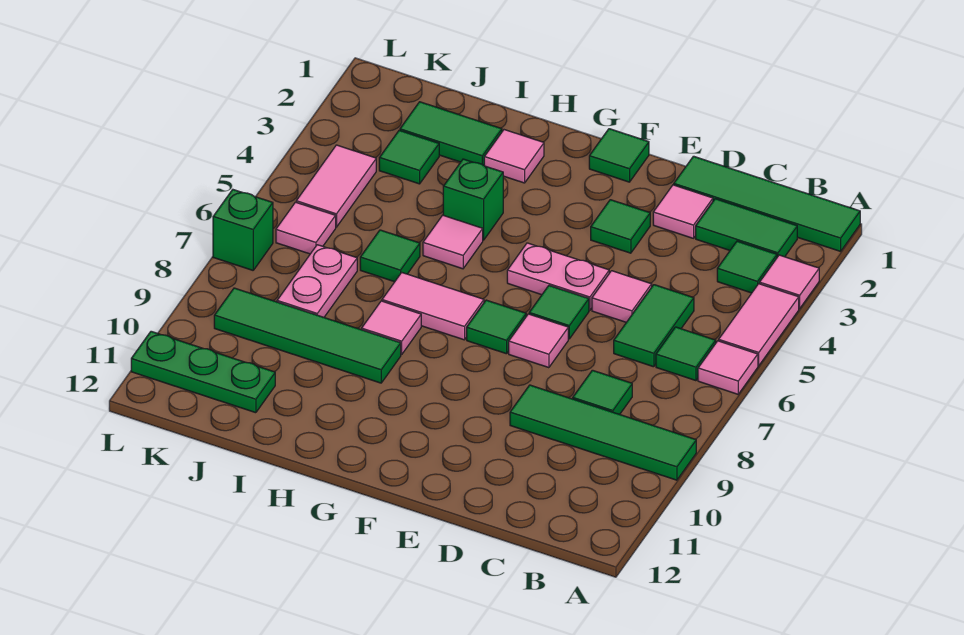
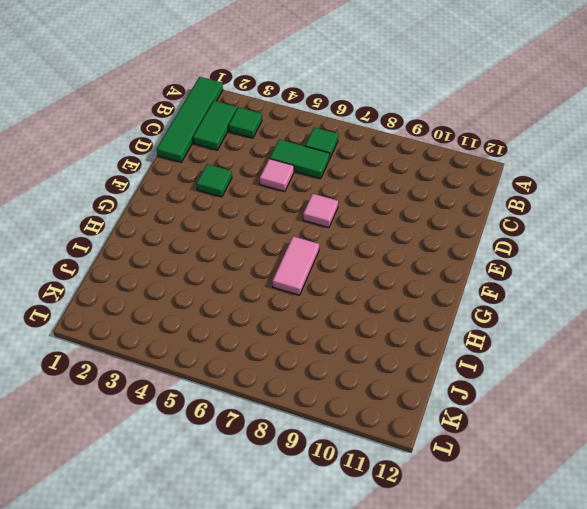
none -> pink 1x1 tile [760,255,819,309]
none -> pink 1x2 tile [719,284,799,366]
none -> pink 1x1 tile [698,341,758,394]
none -> green 1x4 tile [510,385,696,480]

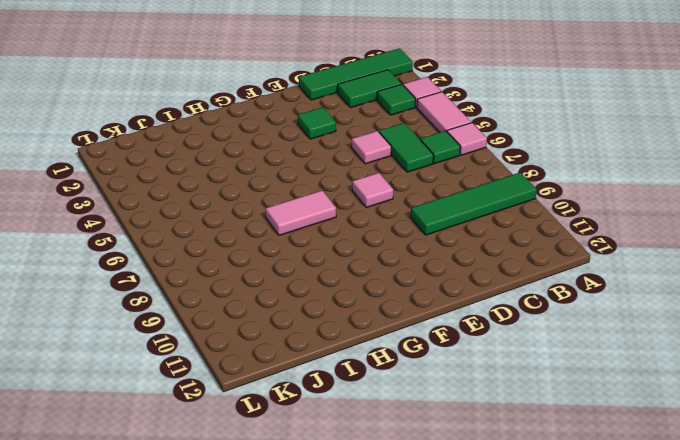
none -> green 1x1 tile [573,370,632,414]
none -> pink 1x1 tile [653,185,713,238]
none -> pink 1x2 plate [507,243,609,310]
none -> green 1x1 tile [529,286,589,339]

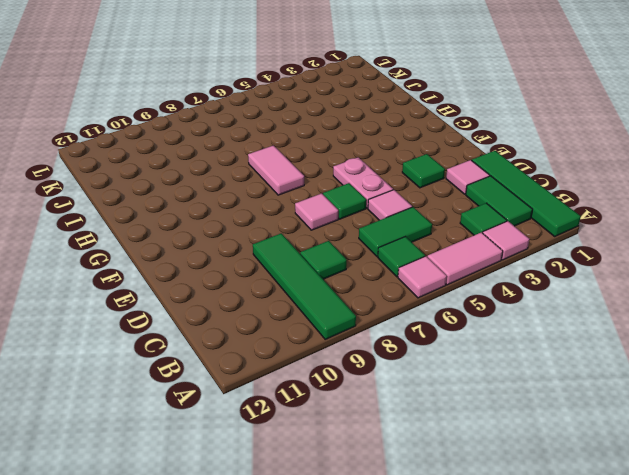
none -> green 1x1 tile [589,129,649,182]
none -> green 1x1 tile [467,300,526,354]
none -> pink 1x1 tile [484,130,544,183]
none -> green 1x1 brick [443,159,503,240]

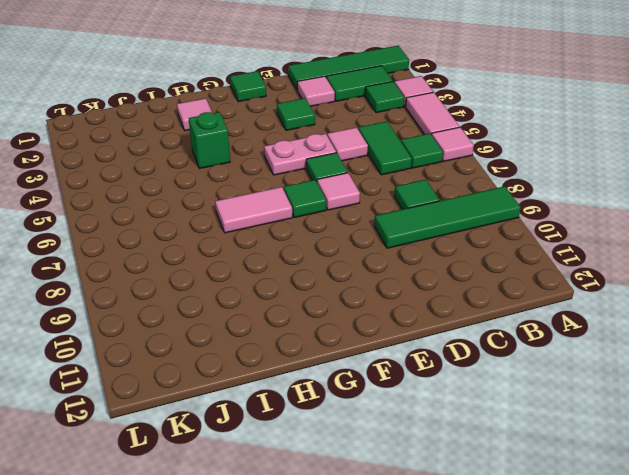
none -> pink 1x1 tile [423,215,483,269]
none -> pink 1x1 tile [362,301,421,355]
none -> green 1x4 tile [214,288,401,383]
none -> green 1x2 tile [400,102,502,165]

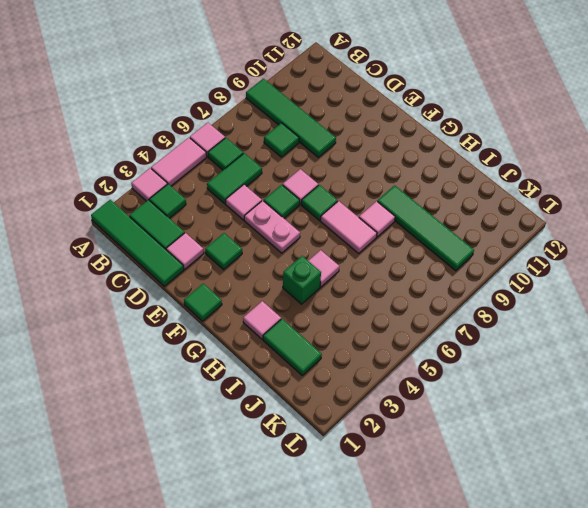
none -> green 1x1 tile [360,230,420,282]
none -> green 1x1 tile [379,130,439,184]
none -> pink 1x2 plate [277,245,357,317]
none -> green 1x3 plate [131,331,275,413]

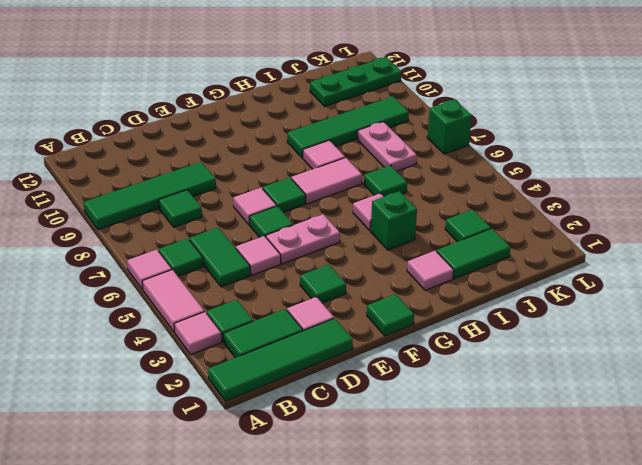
none -> pink 1x2 tile [296,145,376,227]
none -> pink 1x1 tile [276,202,336,254]

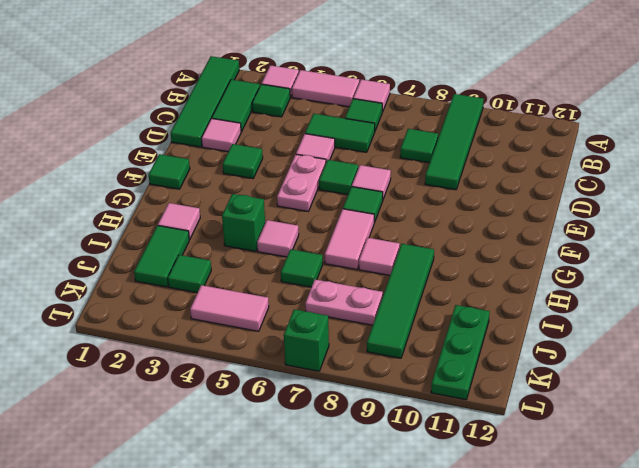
none -> pink 1x1 tile [276,202,336,254]

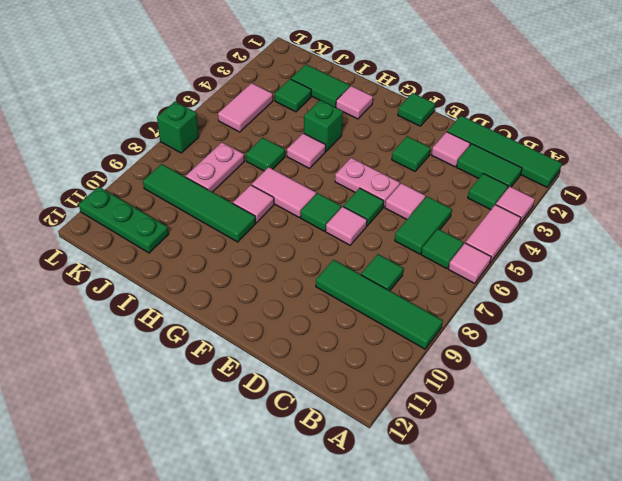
none -> pink 1x1 tile [276,202,336,254]

